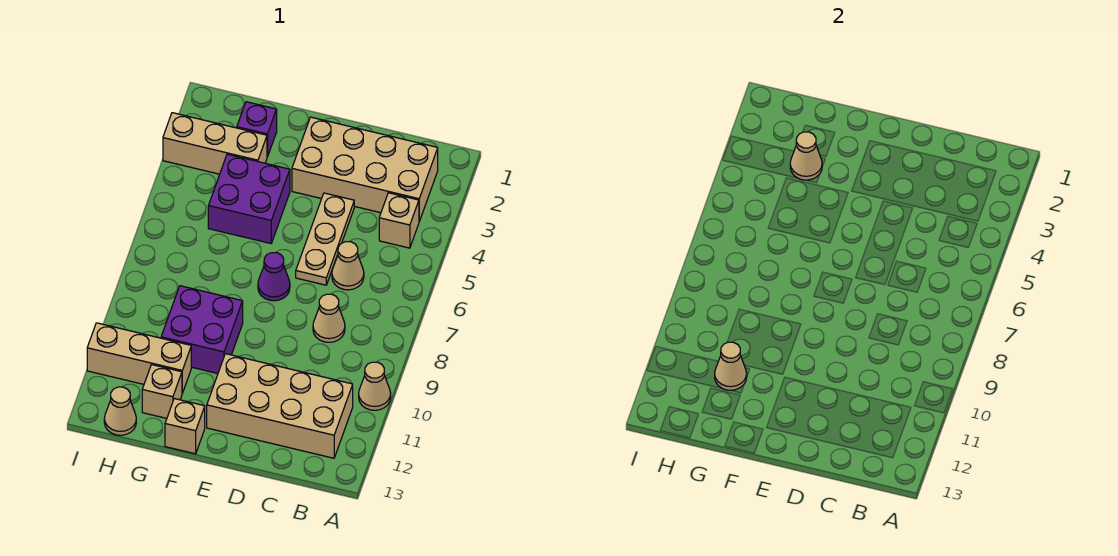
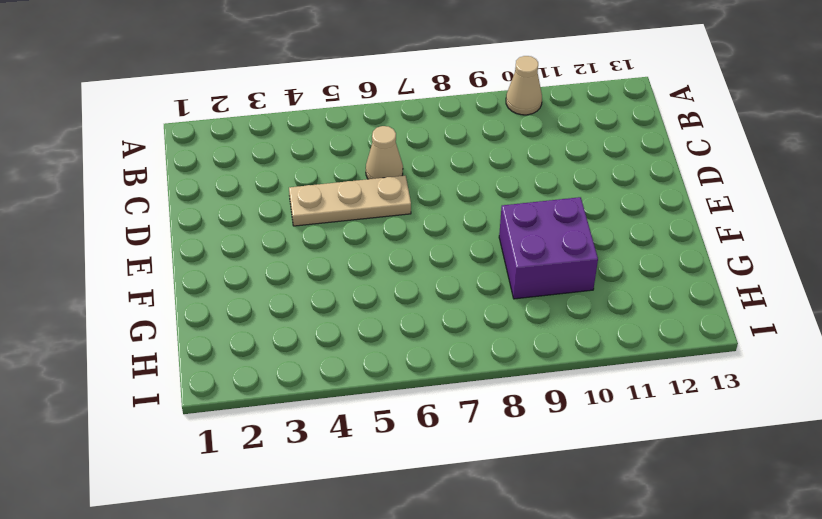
none -> tan 2x4 brick [292,117,438,221]
none -> tan 1x1 brick [379,193,419,248]
none -> tan 2x4 brick [207,354,353,458]

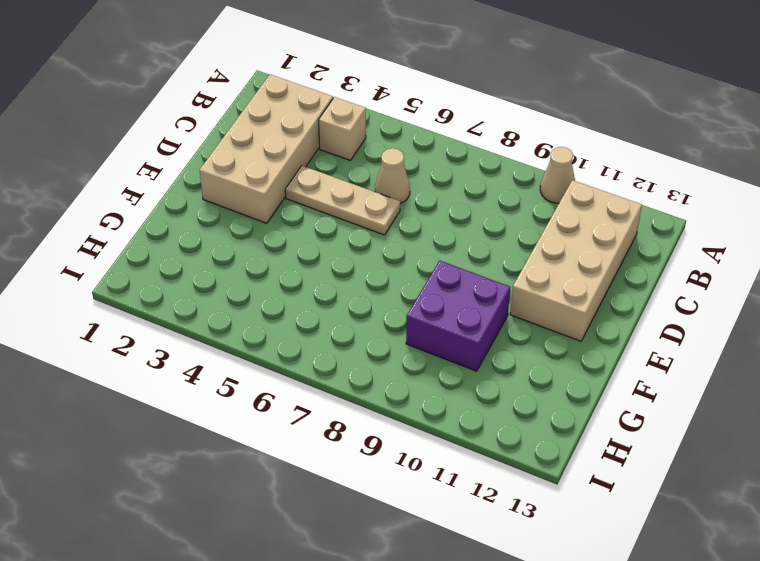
none -> tan 1x1 cone [313,294,345,342]
none -> purple 1x1 cone [258,253,290,301]
none -> purple 2x2 brick [208,154,290,243]

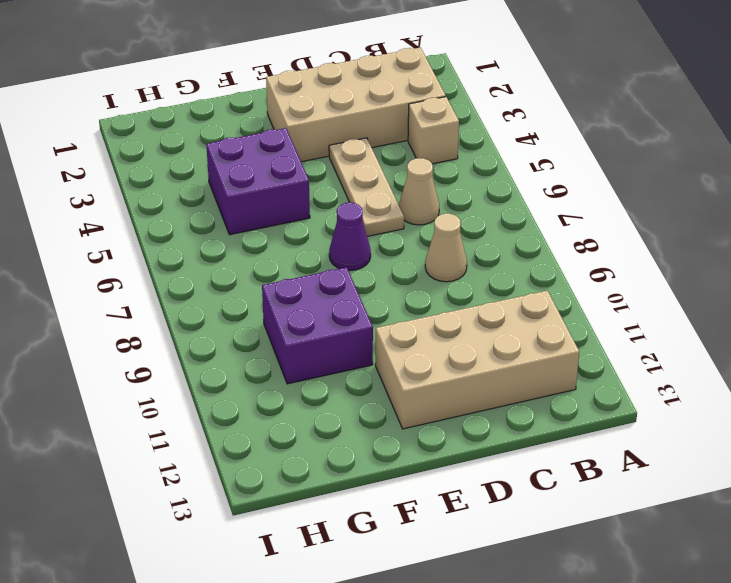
none -> tan 1x1 cone [359,362,391,410]
none -> tan 1x1 brick [165,399,205,454]
none -> purple 1x1 brick [237,102,277,157]

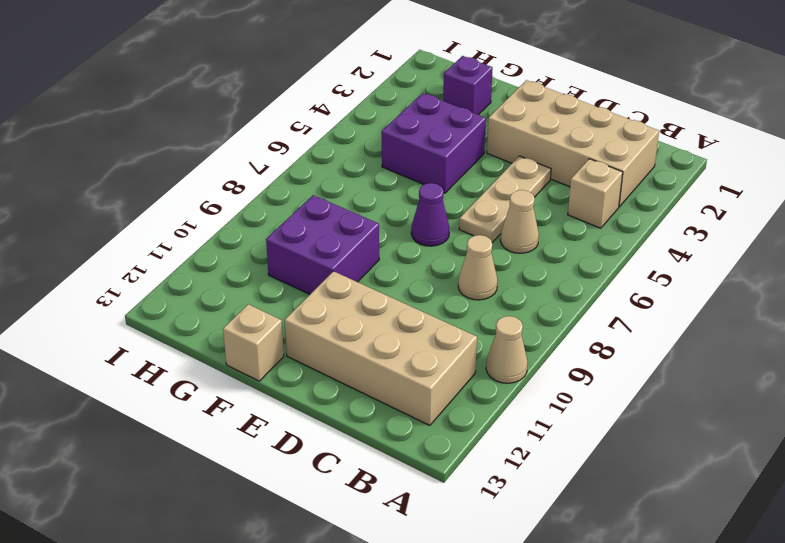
none -> tan 1x3 brick [163,113,267,174]
none -> tan 1x3 brick [87,323,191,393]
none -> tan 1x1 brick [142,365,182,418]

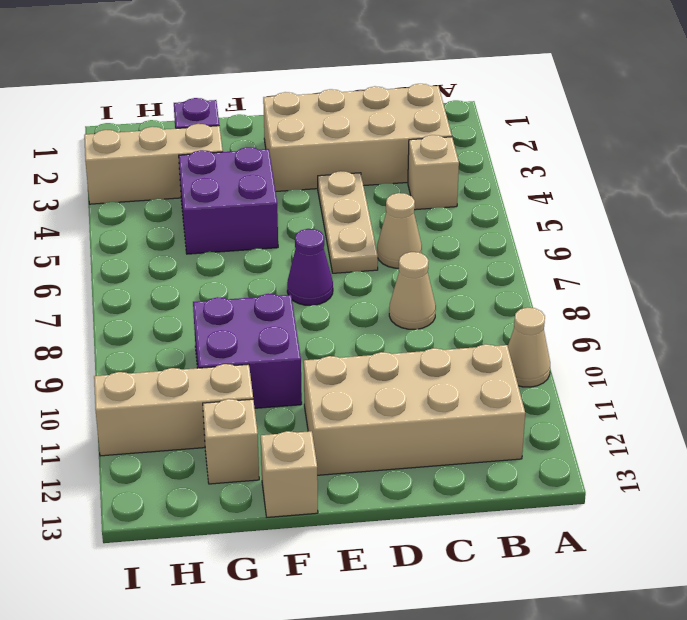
none -> tan 1x1 cone [104,387,136,435]
none -> tan 1x1 cone [790,132,822,180]
none -> tan 1x1 cone [715,342,747,390]

